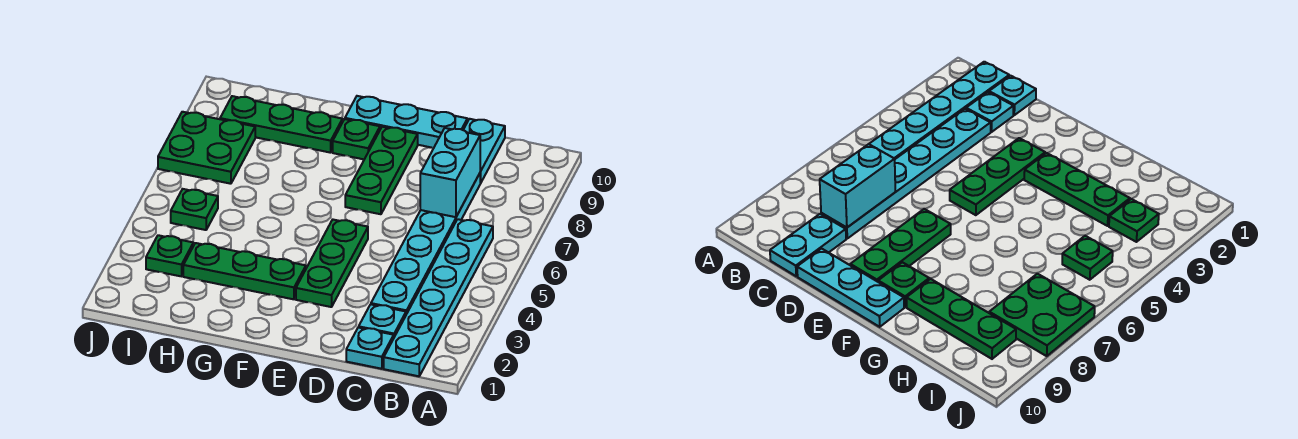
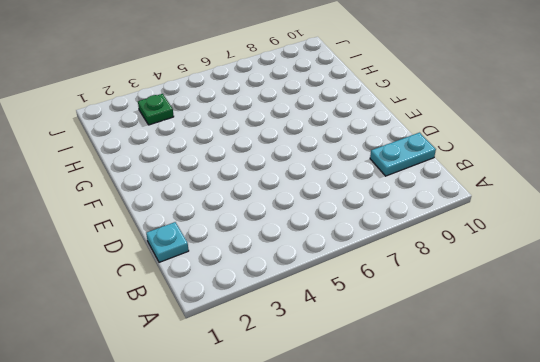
none -> cyan 1x6 plate [384,219,493,376]
none -> cyan 1x1 plate [359,304,406,337]
none -> cyan 1x6 plate [371,173,480,314]

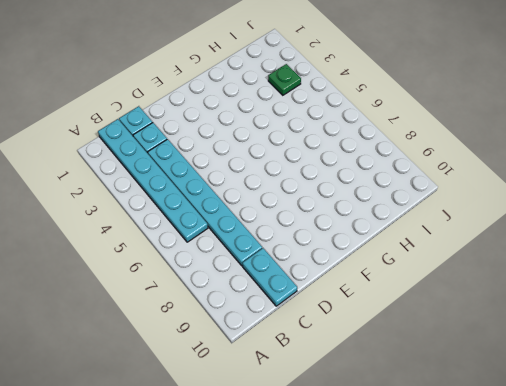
none -> cyan 1x3 plate [345,96,467,148]
none -> green 1x3 plate [296,220,368,307]
none -> green 1x3 plate [345,127,418,214]

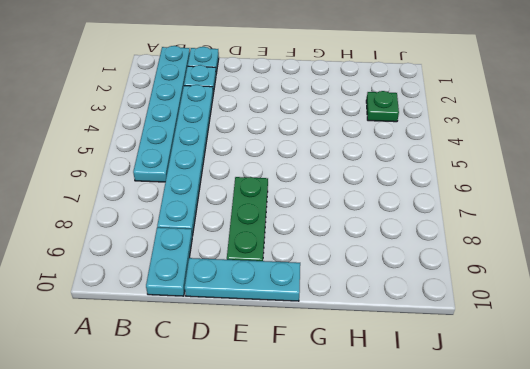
none -> green 1x3 plate [296,220,368,307]
none -> green 1x3 plate [183,243,306,299]
none -> green 1x1 plate [333,119,380,159]

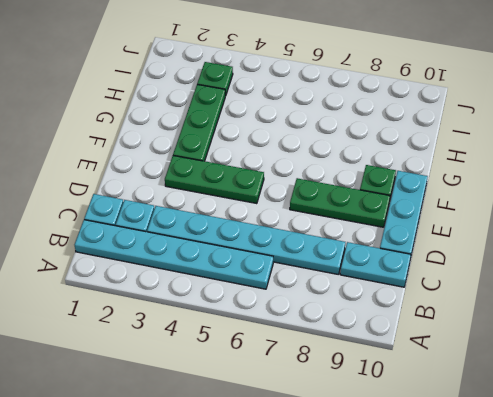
none -> green 1x3 plate [220,96,343,153]
none -> green 1x1 plate [171,189,218,230]
none -> green 2x2 plate [158,112,255,184]

